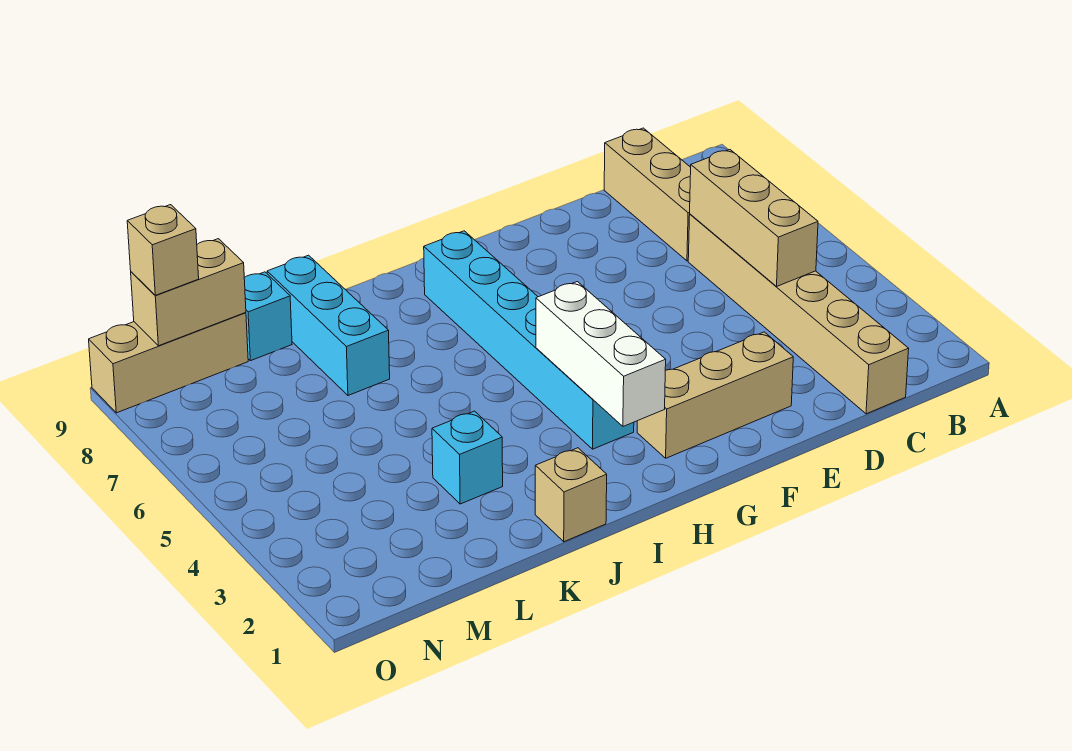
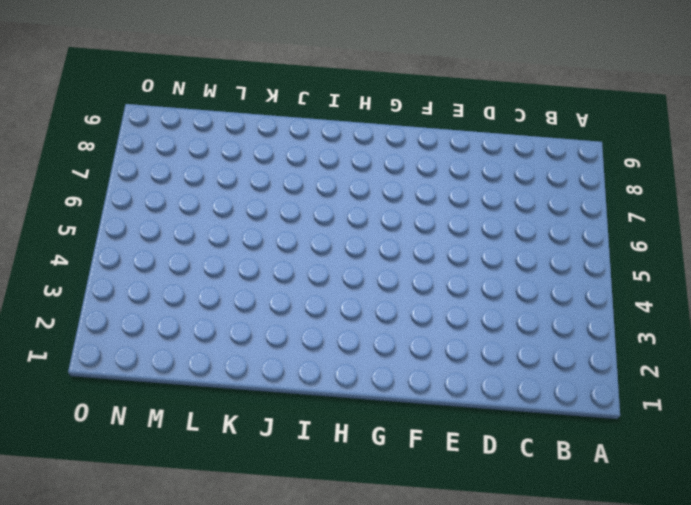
none -> tan 1x6 brick [688,214,909,414]
none -> tan 1x3 brick [604,128,691,261]
none -> tan 1x3 brick [637,332,793,458]

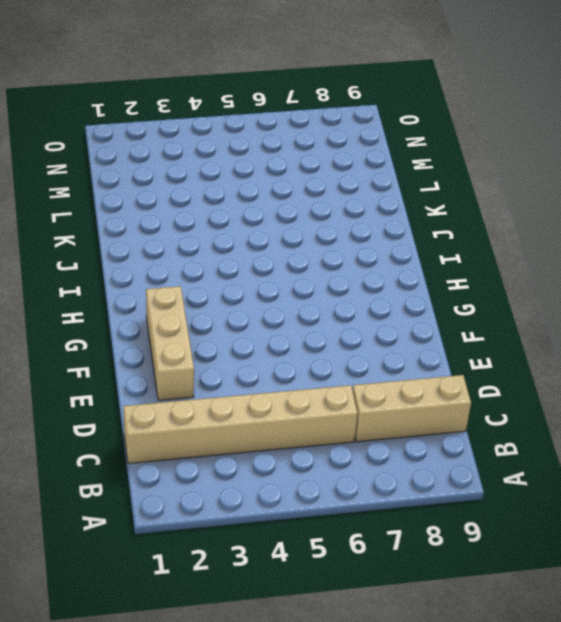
none -> cyan 1x6 brick [424,231,634,449]
none -> tan 1x1 brick [535,448,607,542]
none -> cyan 1x1 brick [432,411,503,504]

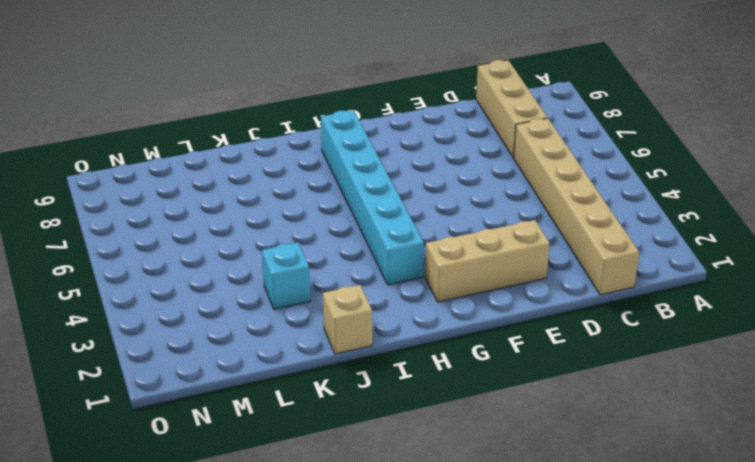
none -> cyan 1x3 brick [267,255,390,395]
none -> cyan 1x1 brick [244,272,292,361]
none -> tan 1x3 brick [89,313,248,413]

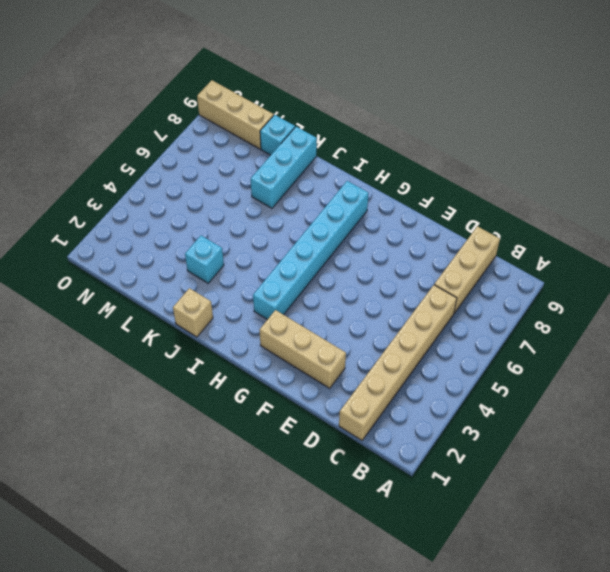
none -> tan 1x3 brick [690,150,818,286]
none -> white 1x3 brick [536,282,666,426]
none -> tan 1x2 brick [131,239,246,346]

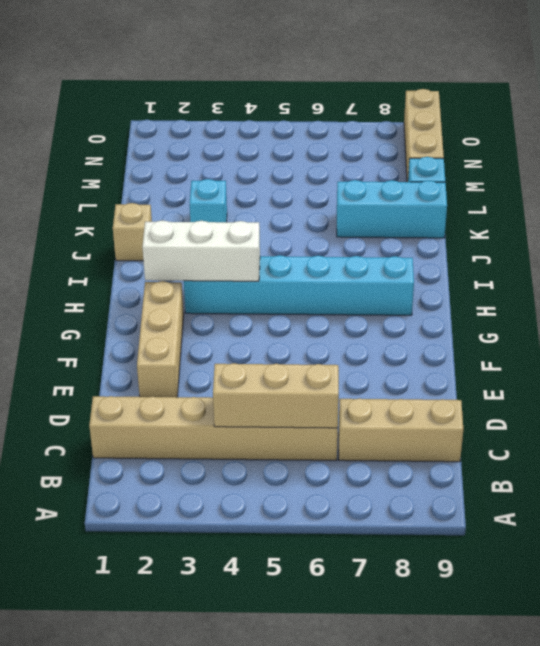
none -> tan 1x2 brick [131,239,246,346]
none -> tan 1x1 brick [127,205,199,295]

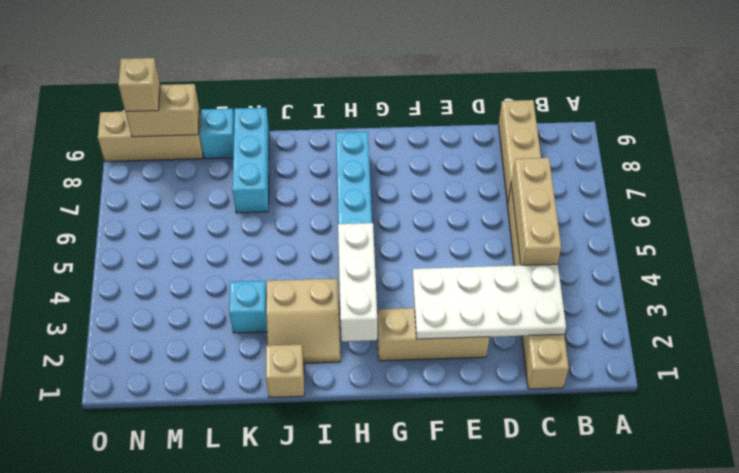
white 2x4 plate [413,264,566,339] -> none
tan 2x2 slope [266,279,340,363] -> none

